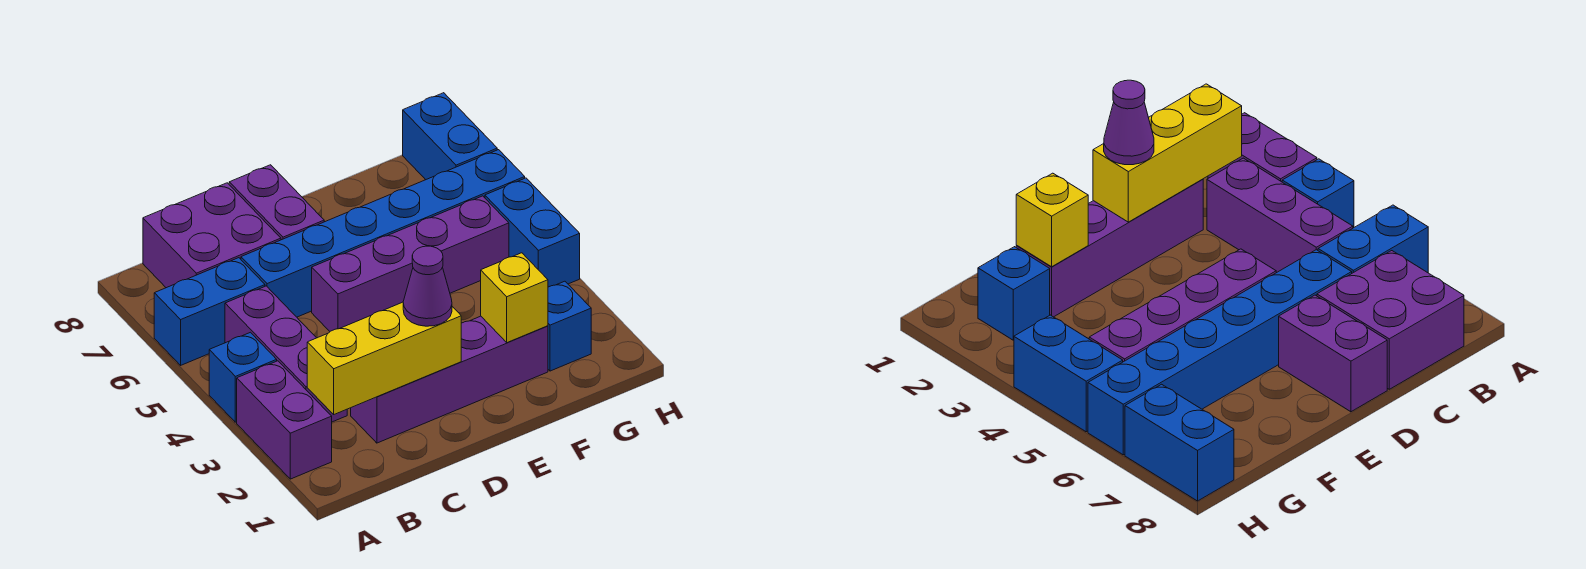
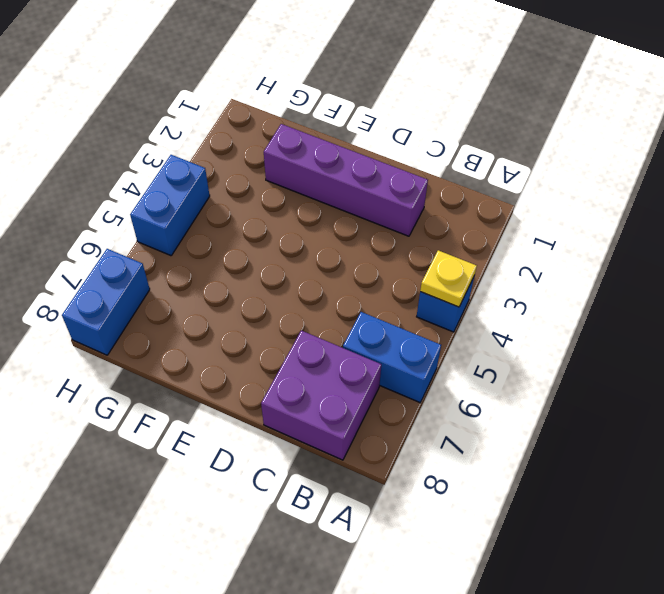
yellow 1x1 plate [420,250,477,307] -> none
none -> purple 1x2 brick [237,361,332,479]
none -> purple 1x3 brick [225,286,347,422]
none -> blue 1x6 brick [241,150,525,317]

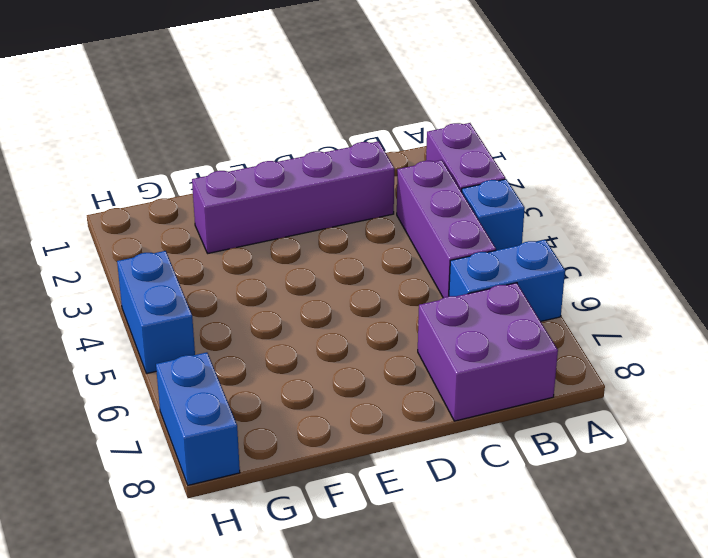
none -> blue 1x6 brick [241,150,525,317]
none -> purple 1x4 brick [312,196,509,331]
none -> purple 1x2 brick [229,165,324,240]

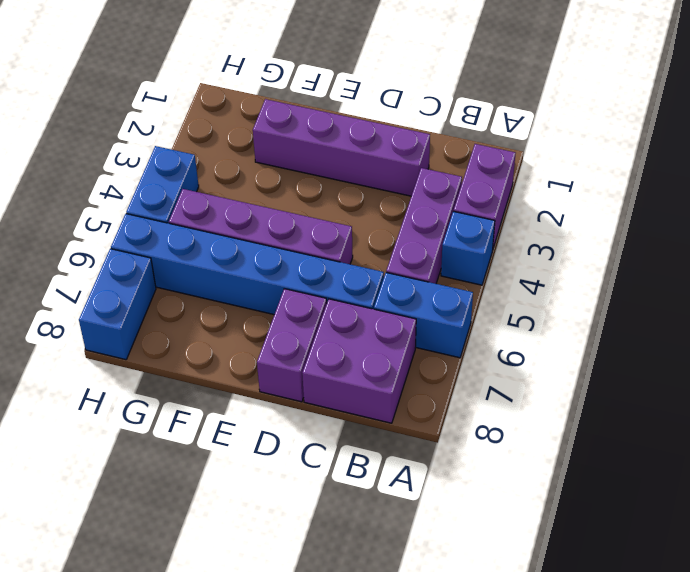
none -> blue 1x1 brick [548,281,591,371]
none -> yellow 1x3 brick [307,302,461,414]
none -> yellow 1x1 brick [481,253,548,343]

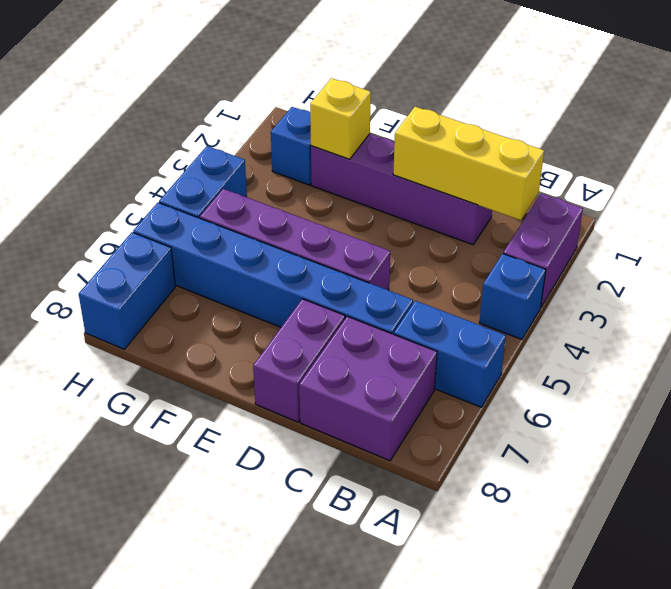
none -> purple 1x3 brick [225,286,347,422]
none -> purple 1x1 cone [403,246,452,326]

